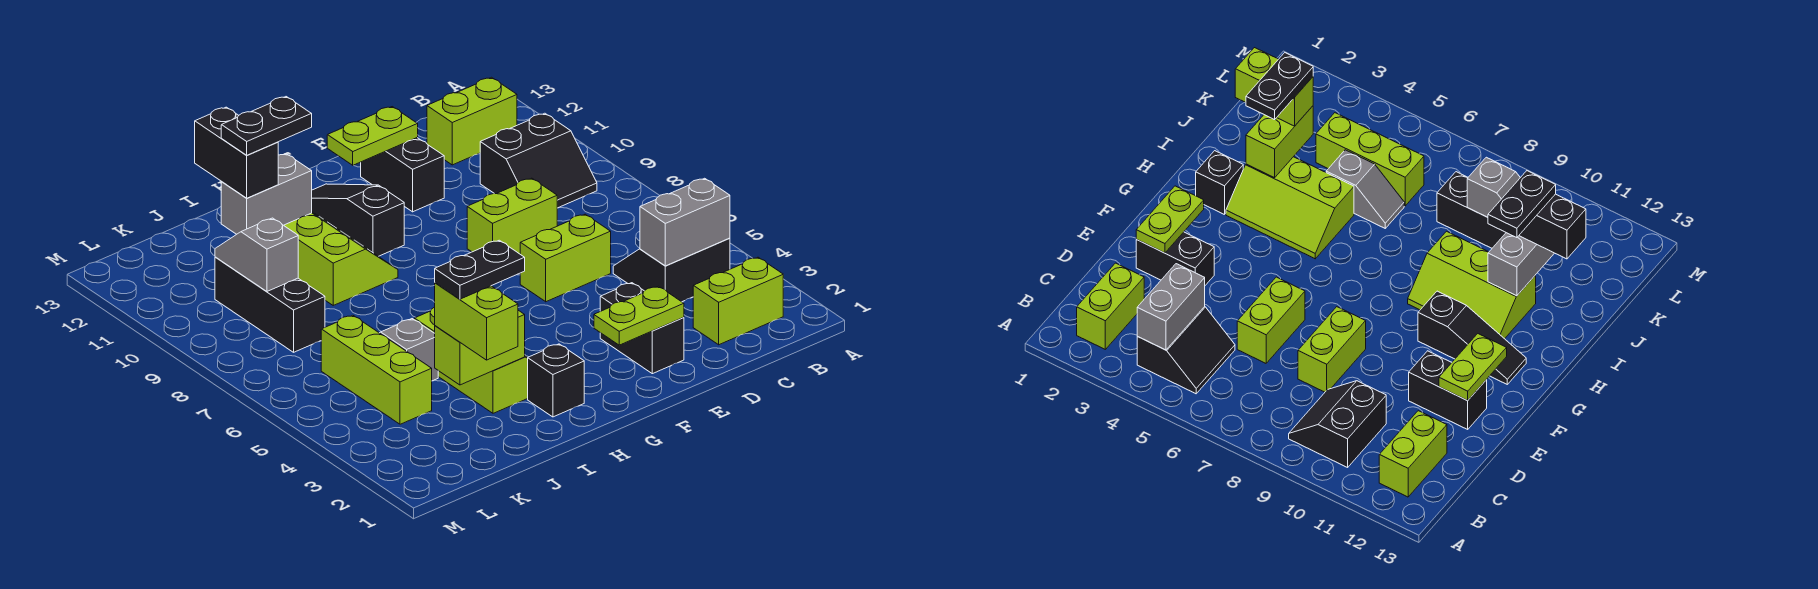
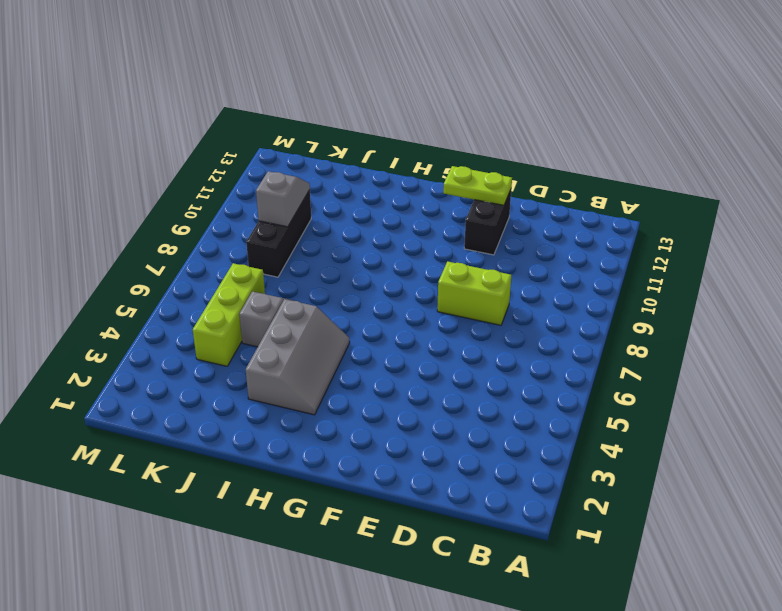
grey 2x3 slope [246,299,350,415] -> lime 2x3 slope [414,307,528,413]
none -> lime 1x2 brick [693,257,783,345]
none -> black 2x2 slope [613,238,730,302]
none -> black 2x2 slope [480,113,597,208]

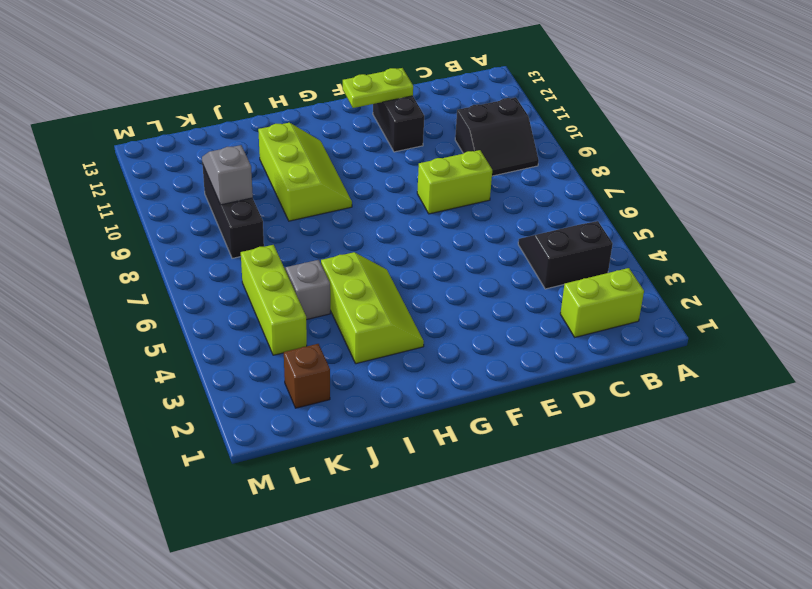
brown 1x1 brick [284,344,330,408] -> none
none -> lime 1x2 brick [427,77,517,165]
none -> lime 1x2 brick [520,214,611,302]
none -> black 1x2 brick [600,283,684,374]

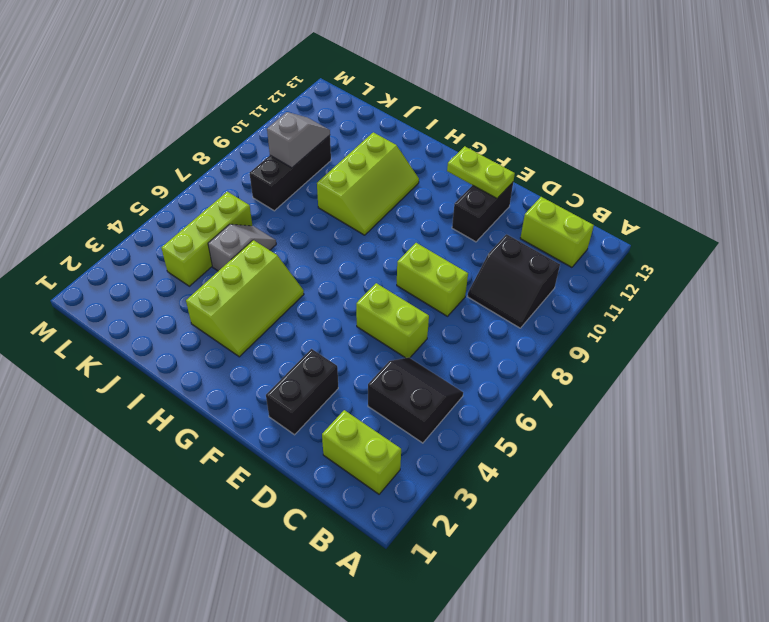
none -> black 1x3 slope [312,184,404,256]
none -> black 1x1 brick [528,344,584,417]
none -> grey 1x2 brick [640,178,730,266]

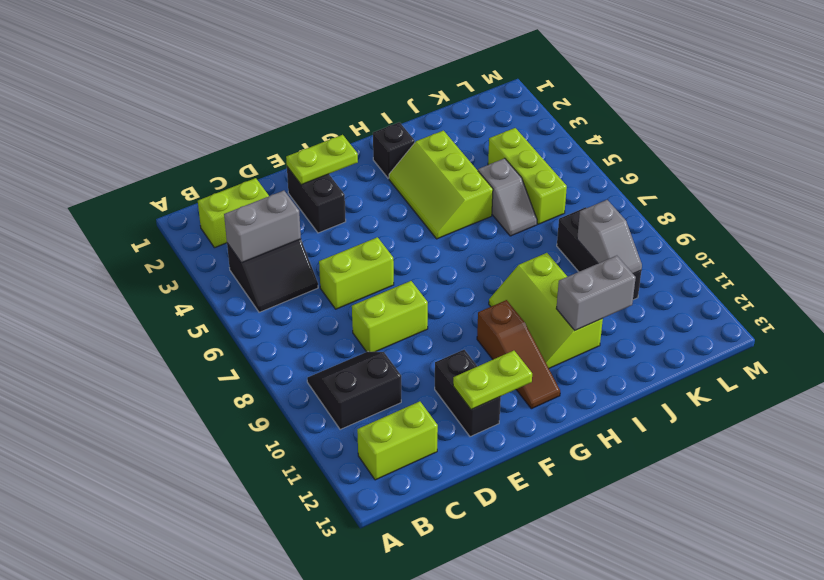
brown 1x3 slope [477,300,560,409] -> black 1x3 slope [312,184,404,256]
none -> lime 1x2 brick [435,310,525,385]
none -> lime 1x2 brick [435,283,518,360]
none -> black 1x2 brick [195,107,278,198]

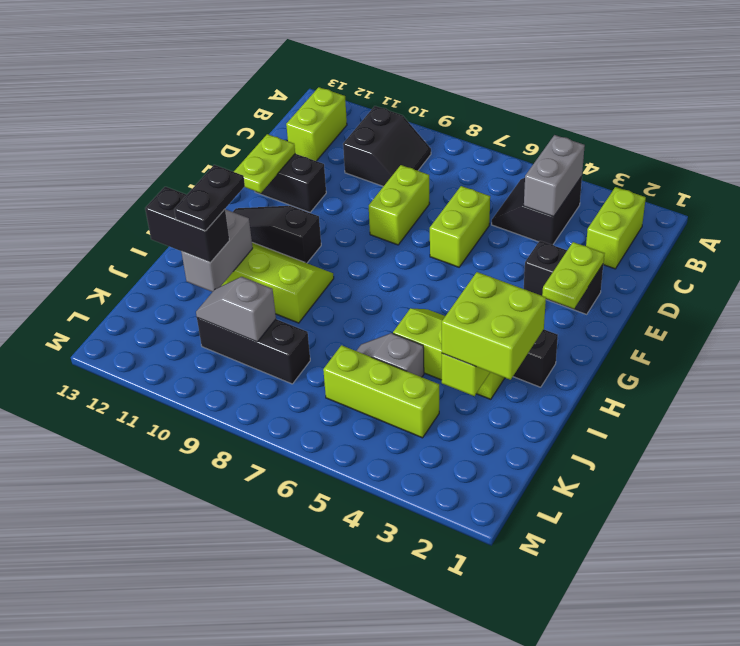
lime 2x2 brick [442,272,546,380] -> lime 1x2 brick [435,283,518,360]
none -> black 1x2 plate [435,240,525,299]

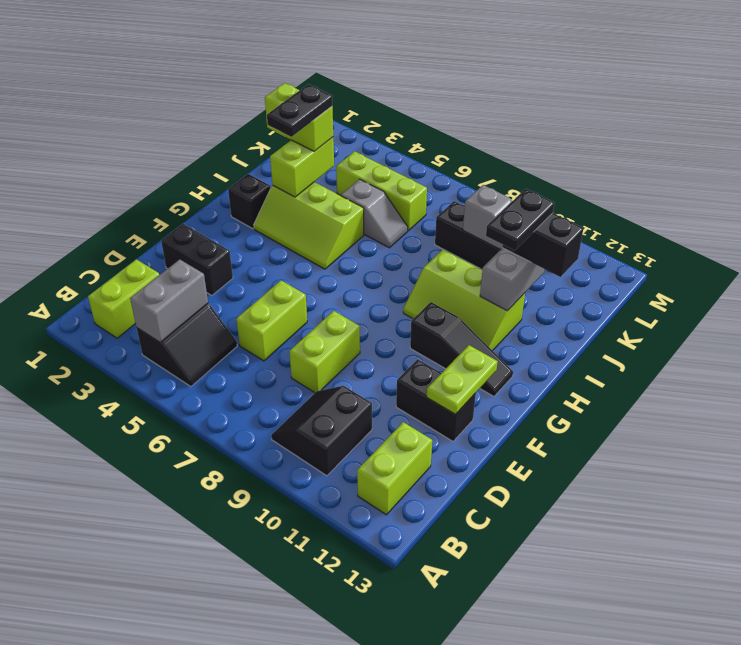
none -> lime 1x2 plate [594,286,684,345]

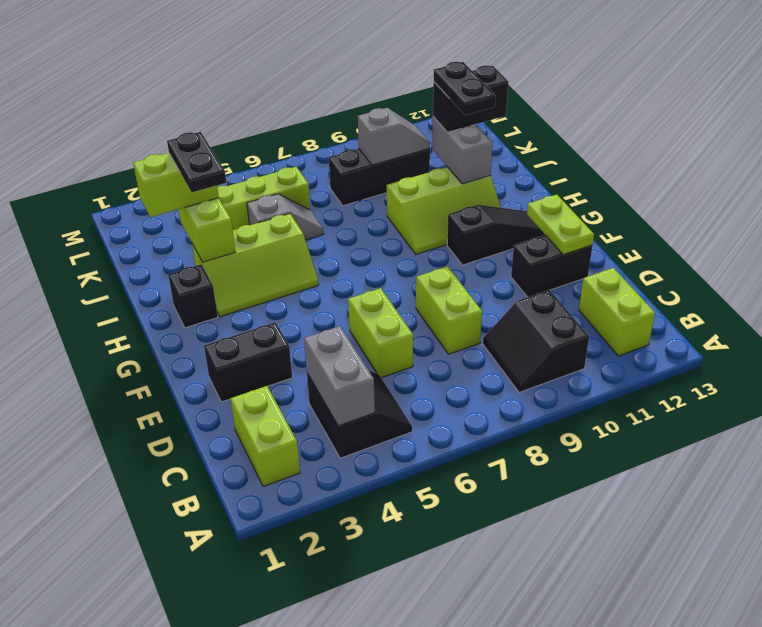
none -> lime 1x2 plate [594,286,684,345]

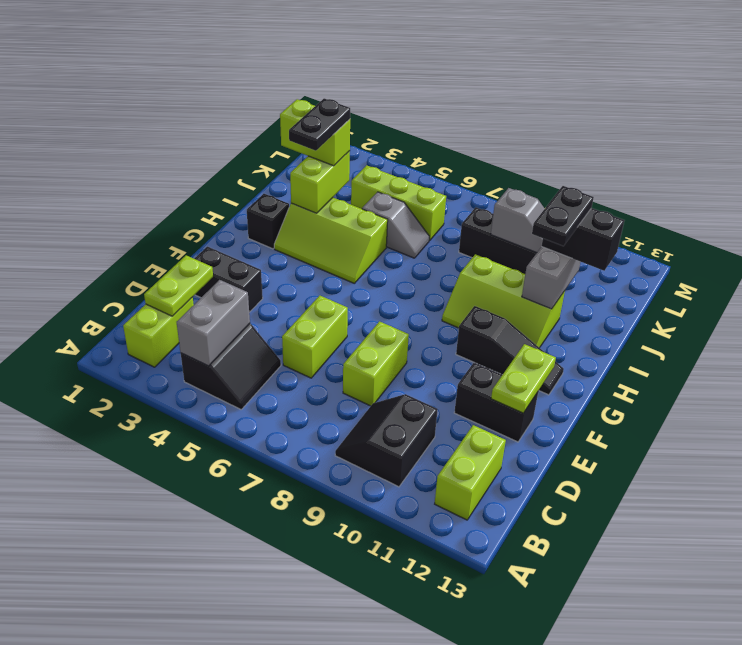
lime 1x2 plate [144,255,213,316] -> lime 1x2 plate moved to [594,286,684,345]

